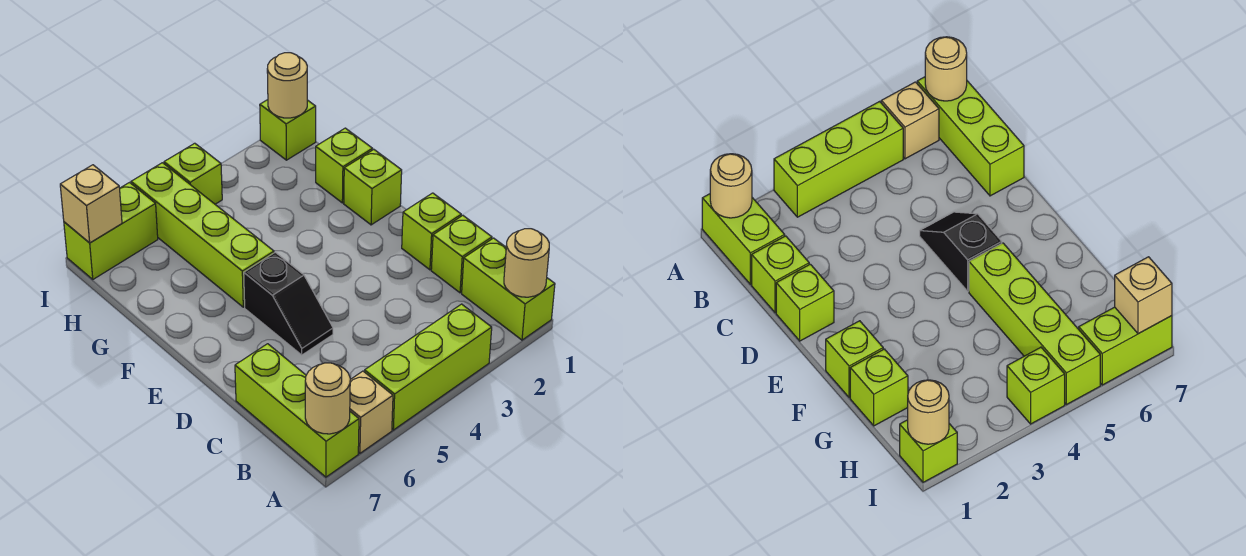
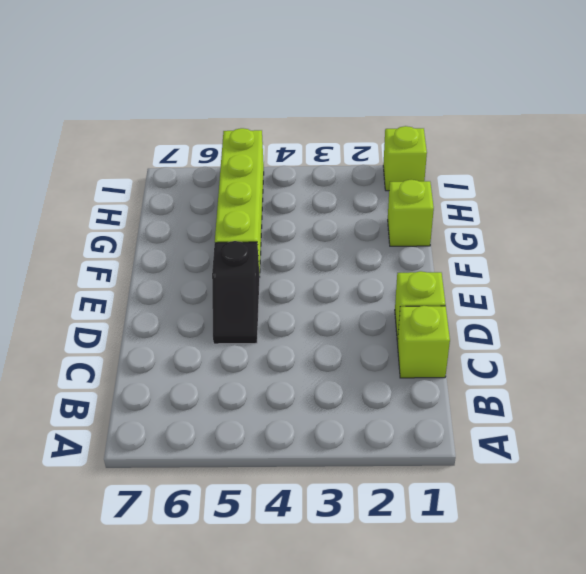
none -> lime 1x2 brick [462,238,555,340]
none -> lime 1x3 brick [365,304,492,430]
none -> tan 1x1 brick [350,371,393,453]

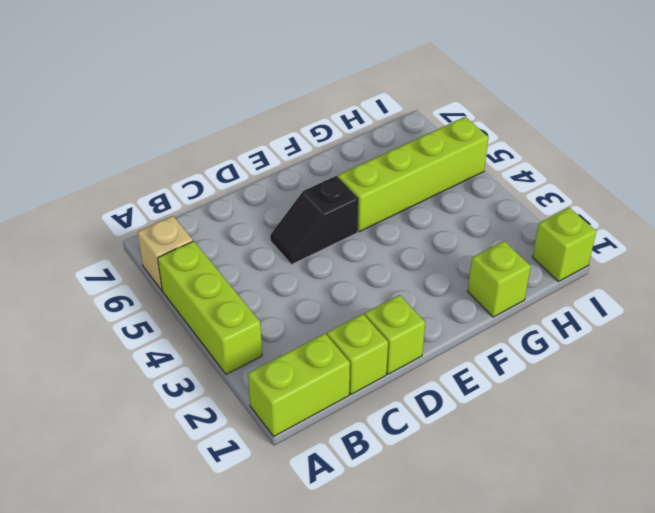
none -> lime 1x3 brick [235,344,359,477]
none -> lime 1x1 brick [344,150,402,225]
none -> lime 1x1 brick [164,143,222,204]

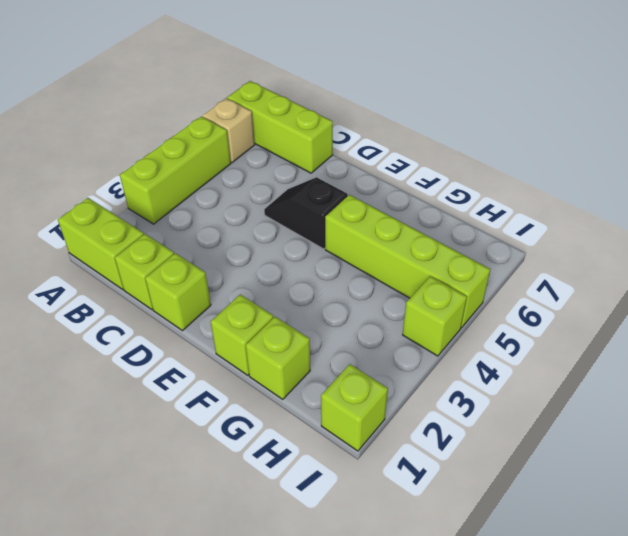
none -> lime 1x2 brick [64,183,158,279]
none -> tan 1x1 round brick [504,229,549,297]
none -> tan 1x1 round brick [305,363,350,434]

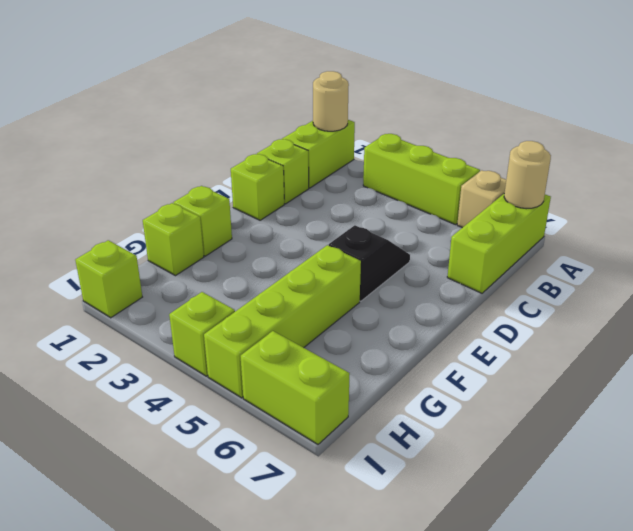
none -> tan 1x1 round brick [267,53,307,118]
none -> tan 1x1 brick [60,165,122,243]

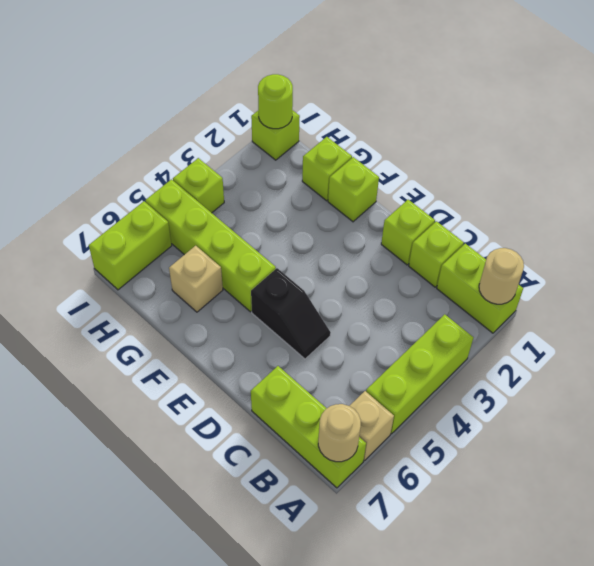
tan 1x1 brick [169,246,223,312] -> tan 1x1 brick moved to [60,165,122,243]
lime 1x1 round brick [258,74,293,129] -> tan 1x1 round brick [267,53,307,118]

